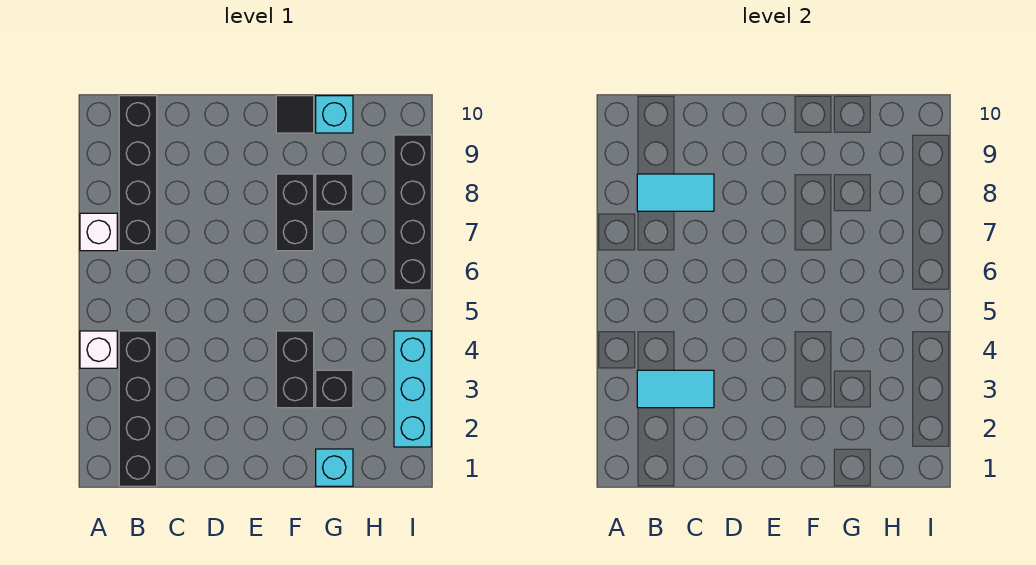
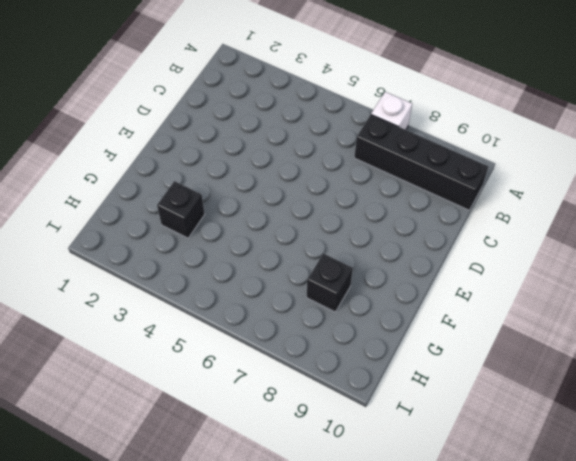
none -> white 1x1 brick [80,331,117,368]
none -> black 1x4 brick [119,331,157,486]
none -> black 1x2 brick [276,331,314,408]

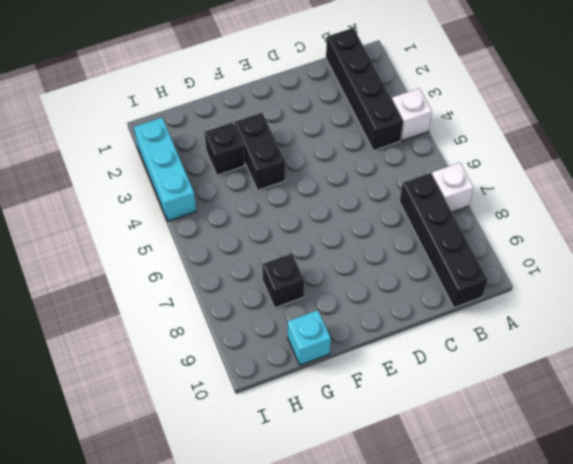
none -> black 1x2 brick [276,174,314,251]
none -> black 1x1 tile [276,96,314,133]
none -> cyan 1x1 brick [316,449,353,486]

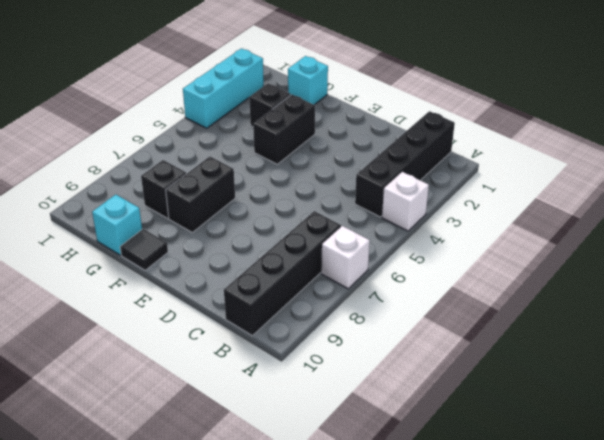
none -> black 1x4 brick [394,135,431,290]
none -> cyan 1x2 tile [637,370,714,408]
none -> cyan 1x2 tile [637,174,714,211]

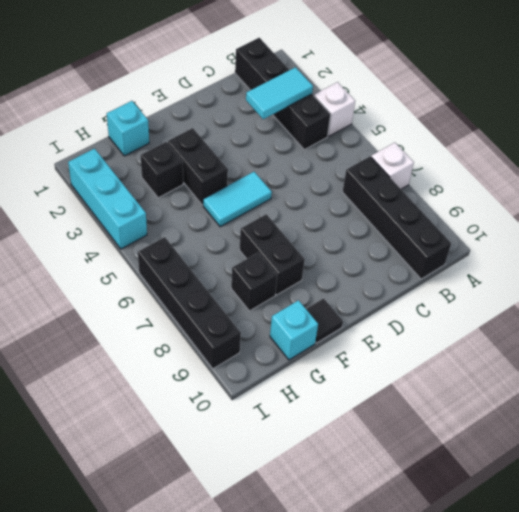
cyan 1x2 tile [203,172,272,227] -> cyan 1x2 tile moved to [637,174,714,211]

